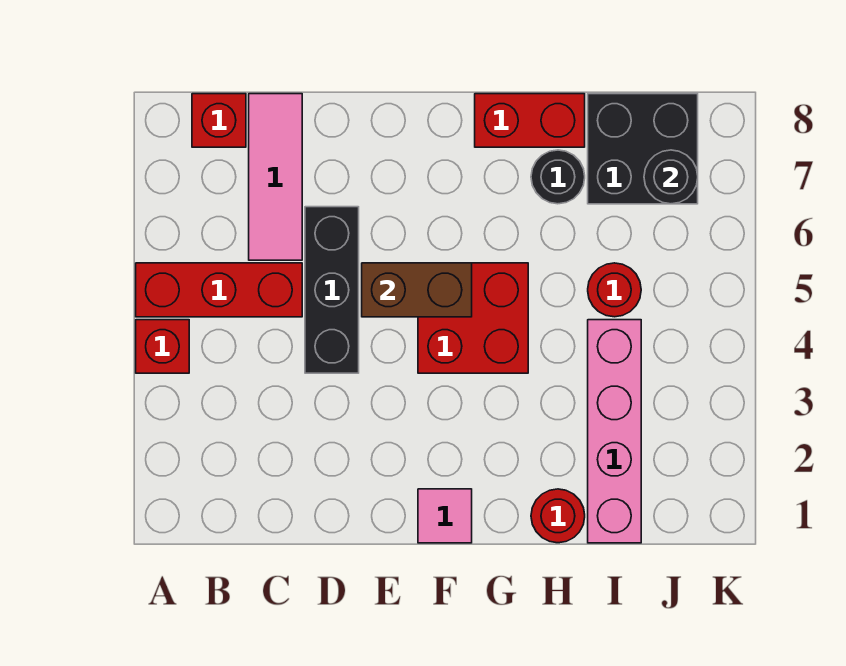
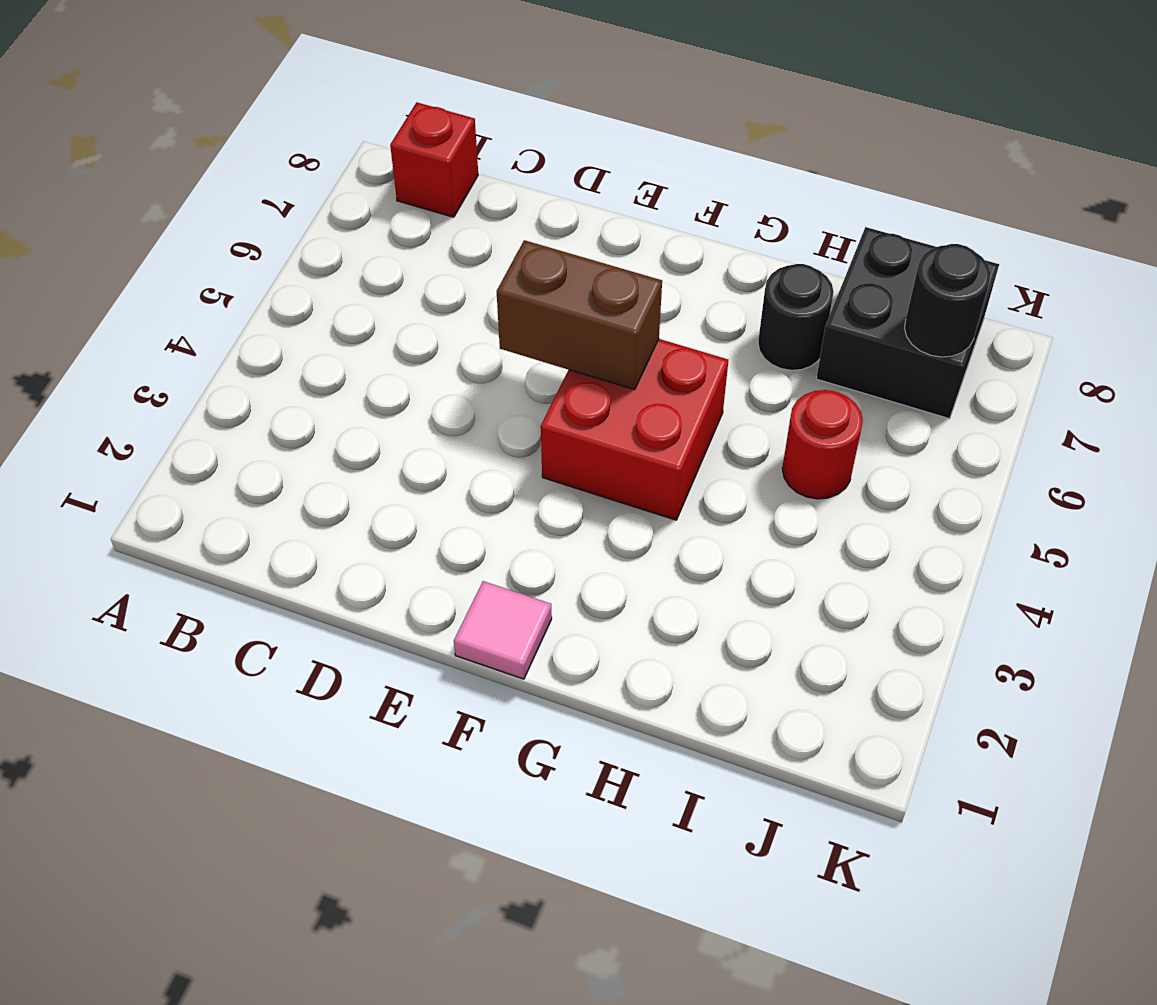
none -> red 1x1 brick [136,320,189,373]
none -> red 1x3 brick [136,263,302,317]
none -> pink 1x3 tile [249,94,302,260]

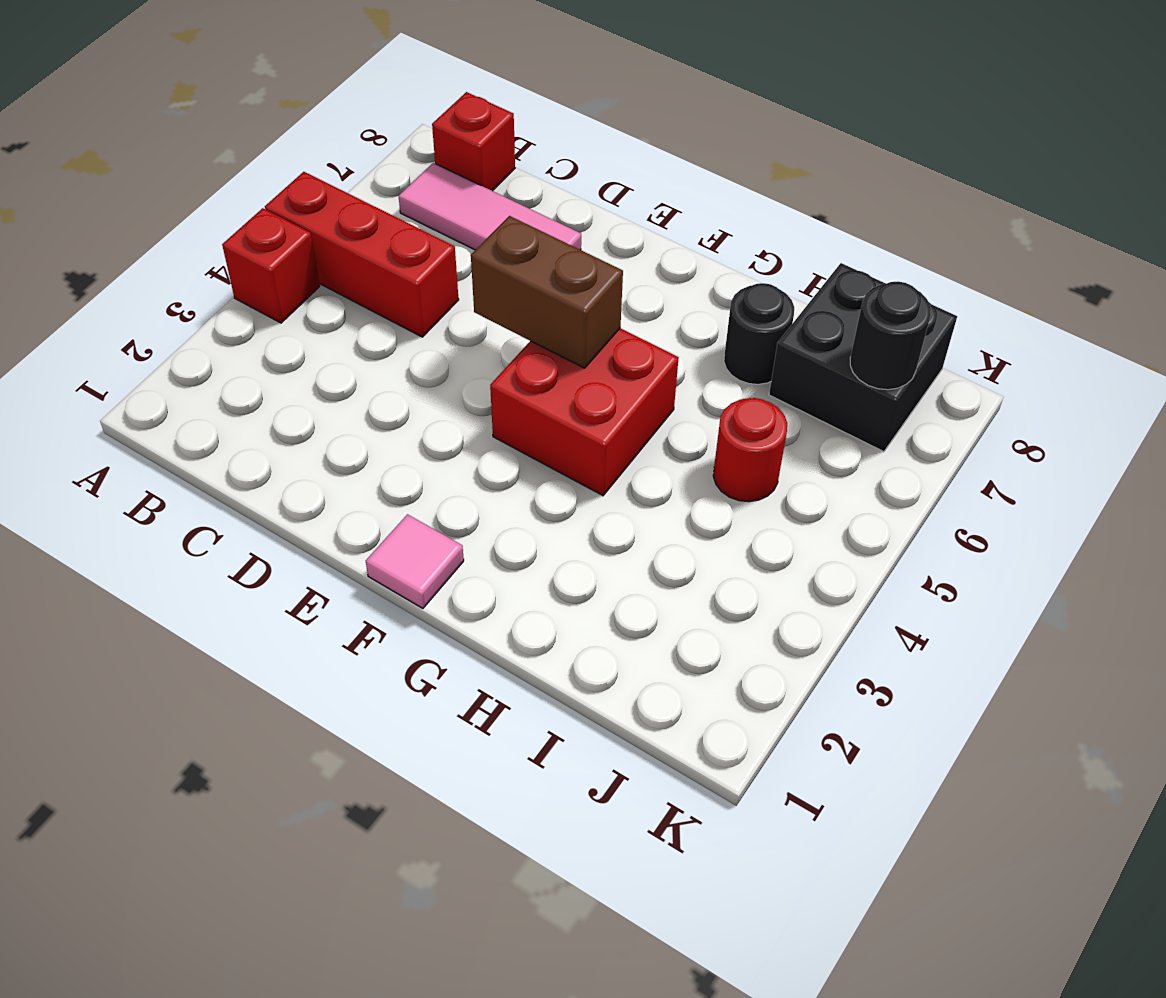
pink 1x3 tile [399,163,581,250] -> pink 1x3 tile turned to [249,94,302,260]
none -> black 1x3 brick [305,207,359,373]
none -> red 1x2 brick [475,94,585,147]
none -> red 1x1 round brick [531,489,585,543]

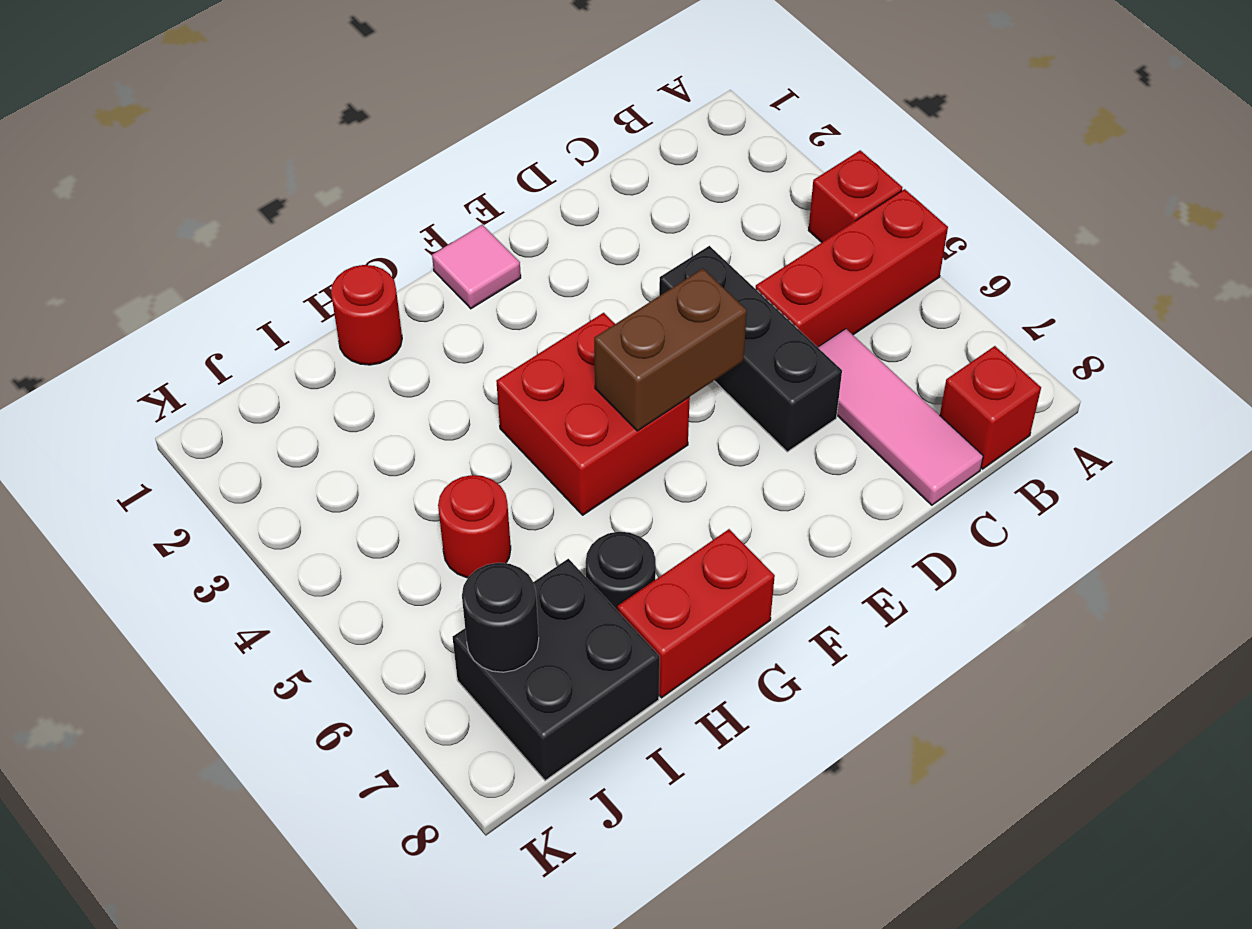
none -> pink 1x4 brick [588,320,641,543]

